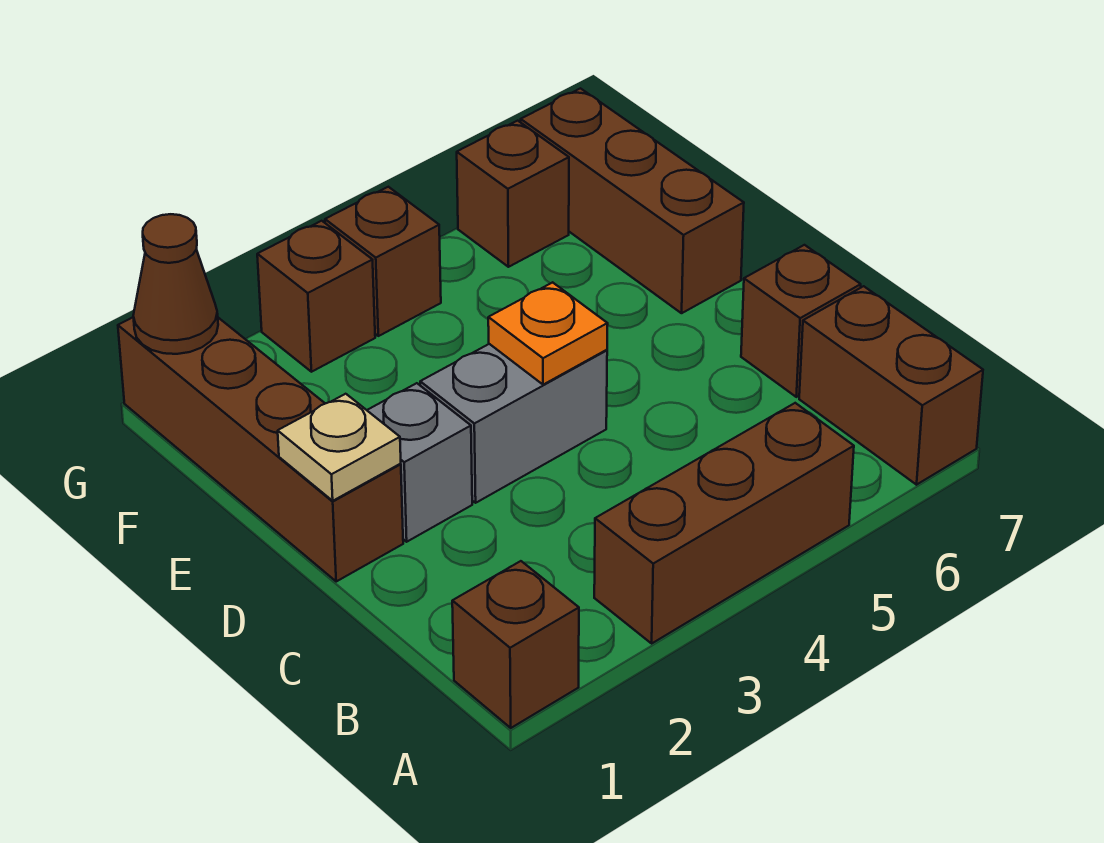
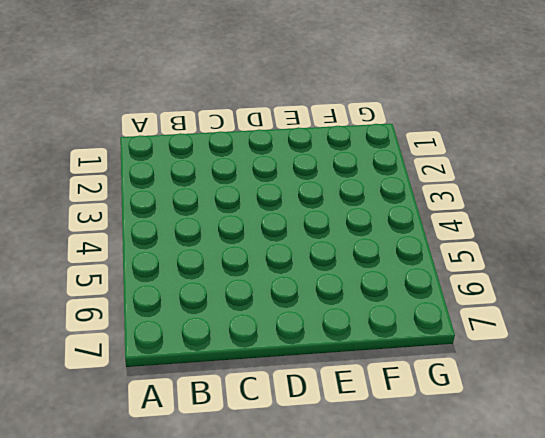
none -> brown 1x1 brick [452,561,579,728]
none -> brown 1x3 brick [594,403,854,643]
none -> brown 1x2 brick [799,286,983,485]

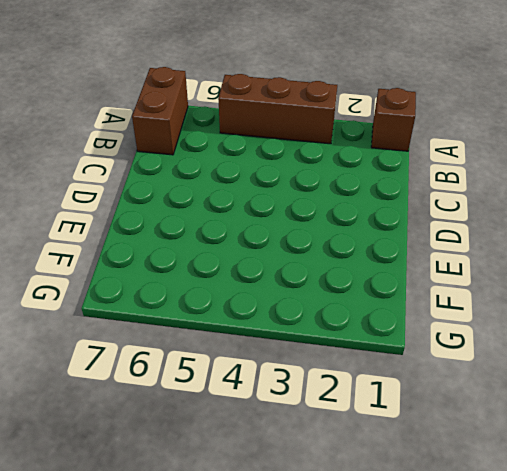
none -> brown 1x1 brick [741,245,861,397]
none -> brown 1x4 brick [118,317,403,581]
none -> grey 1x1 brick [367,383,472,542]

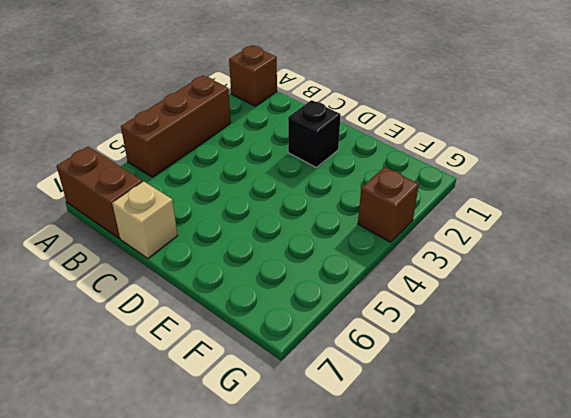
tan 1x1 brick [112,181,178,258] -> brown 1x1 brick [741,245,861,397]
black 1x1 brick [288,100,341,167] -> grey 1x1 brick [367,383,472,542]
none -> brown 1x4 brick [118,317,403,581]
none -> grey 1x2 brick [420,344,607,503]
none -> brown 1x3 brick [521,88,744,313]

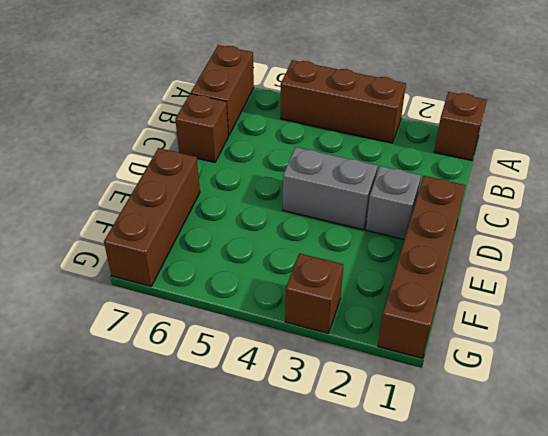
none -> brown 1x1 brick [325,187,441,336]
none -> brown 1x1 brick [457,121,569,267]
none -> tan 1x1 plate [278,394,401,501]

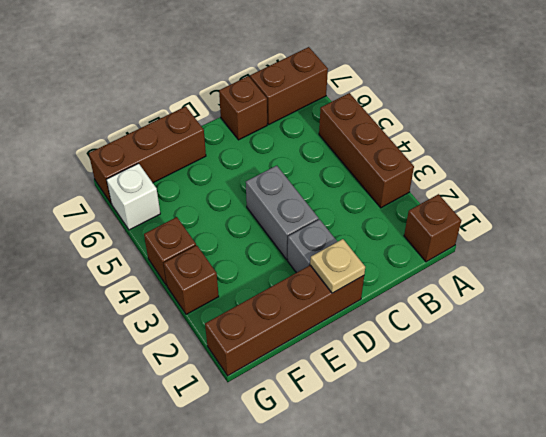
white 1x1 brick [106,163,160,230] -> brown 1x1 brick [457,121,569,267]
none -> orange 1x1 plate [488,282,608,385]
none -> brown 1x1 cone [133,214,218,354]

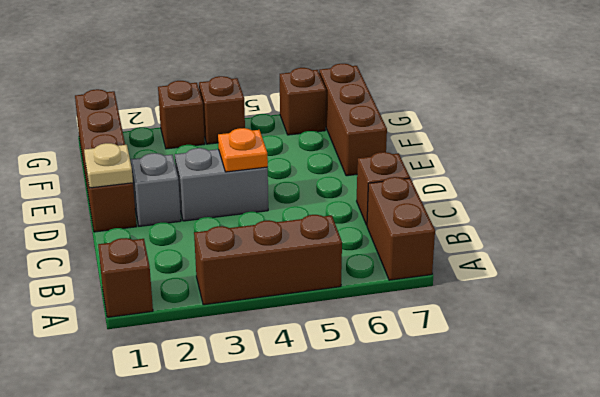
none -> brown 1x1 cone [133,214,218,354]

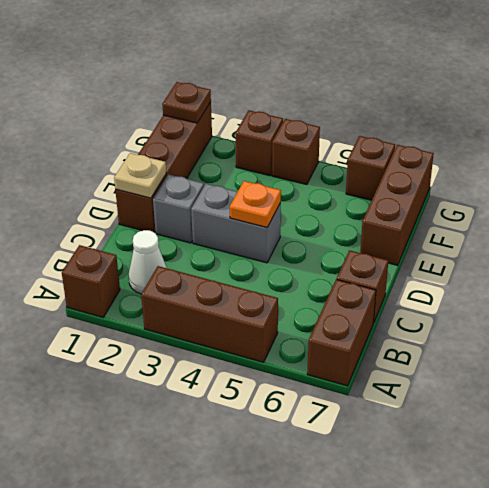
white 1x1 cone [129,230,167,294] -> none
brown 1x1 plate [162,82,211,123] -> brown 1x1 cone [133,214,218,354]

